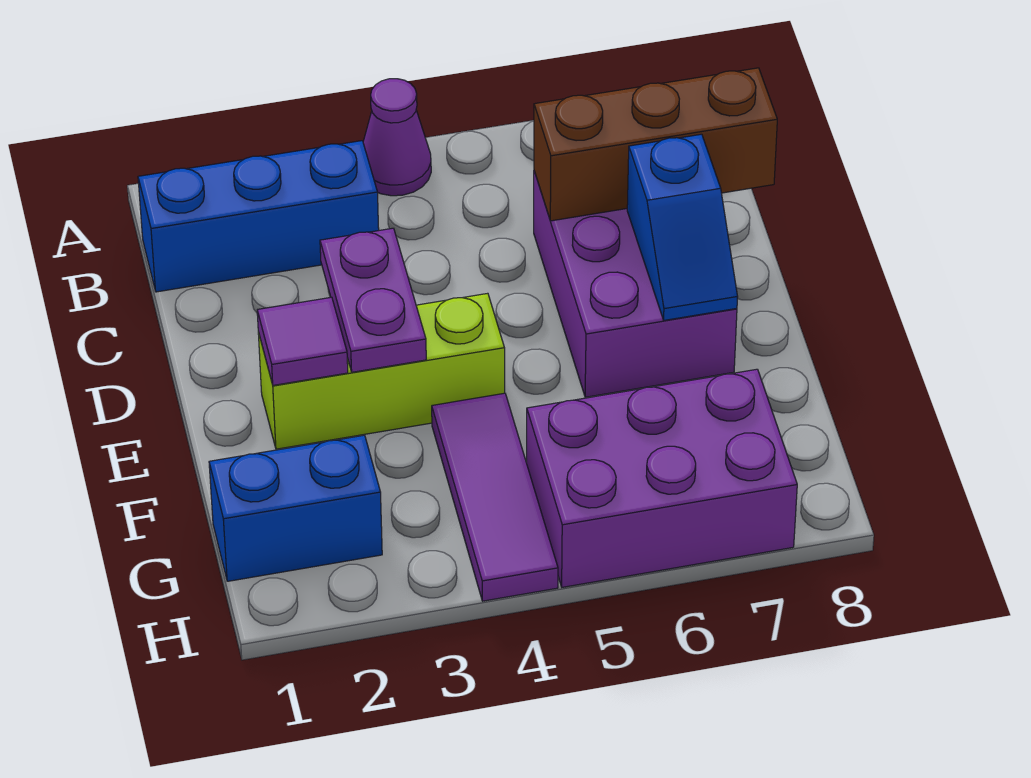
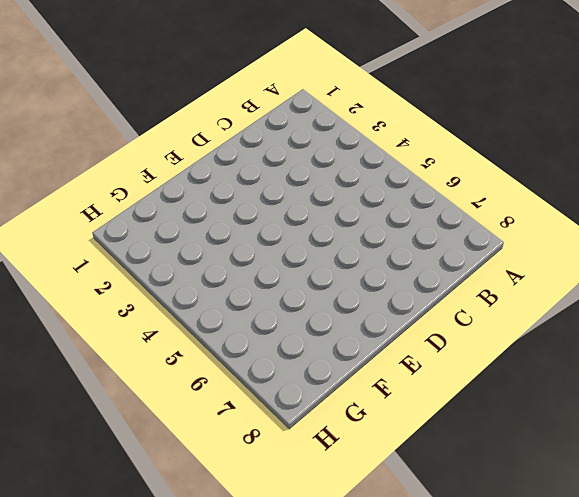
none -> purple 1x1 cone [363,79,431,196]
none -> blue 1x3 brick [138,141,379,292]

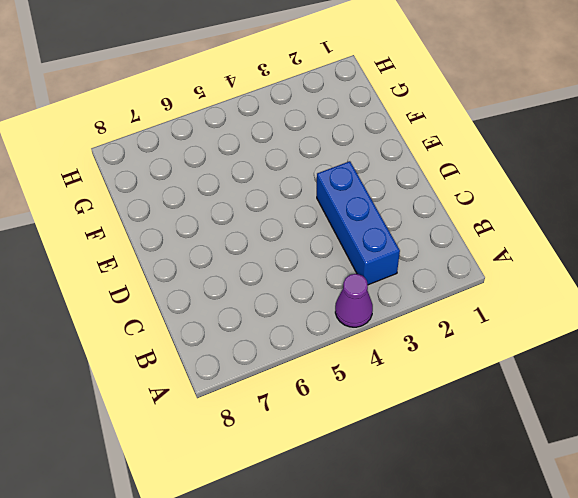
blue 1x3 brick [317,161,400,285] -> blue 1x3 brick turned to [138,141,379,292]
none -> purple 2x3 brick [534,171,737,397]
none -> lime 1x3 brick [258,293,505,449]

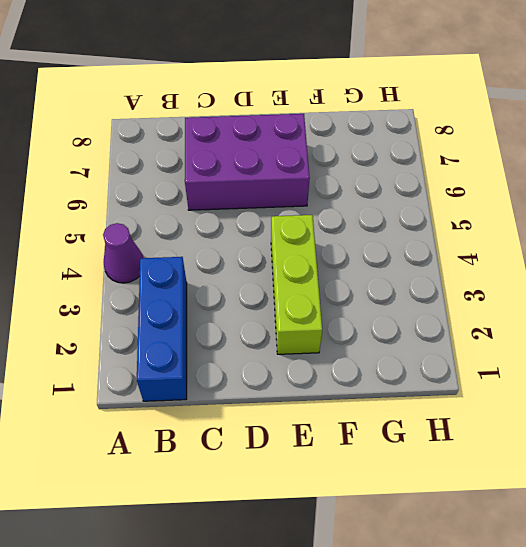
none -> purple 1x3 tile [432,393,558,601]
none -> blue 1x2 brick [209,435,382,581]

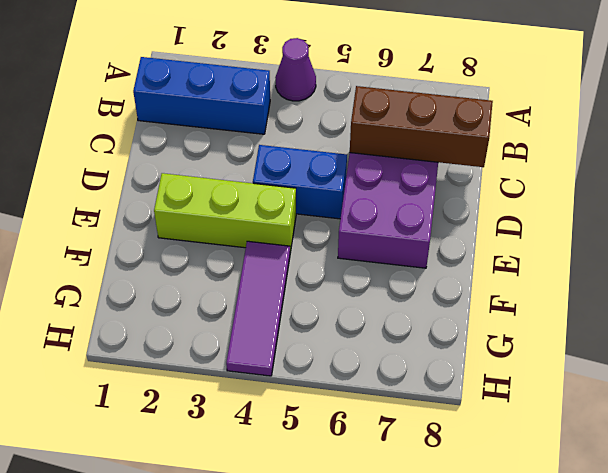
blue 1x2 brick [253,145,347,219] -> blue 1x2 brick moved to [209,435,382,581]
none -> purple 2x3 brick [527,369,797,587]
none -> purple 1x2 plate [320,228,426,372]

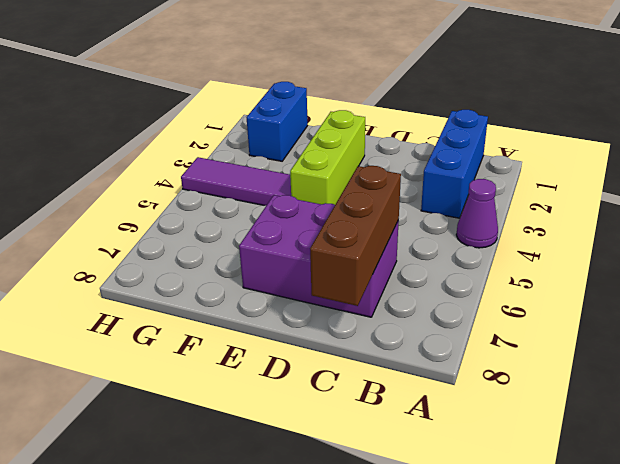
none -> purple 2x3 brick [527,369,797,587]
none -> purple 1x2 plate [320,228,426,372]

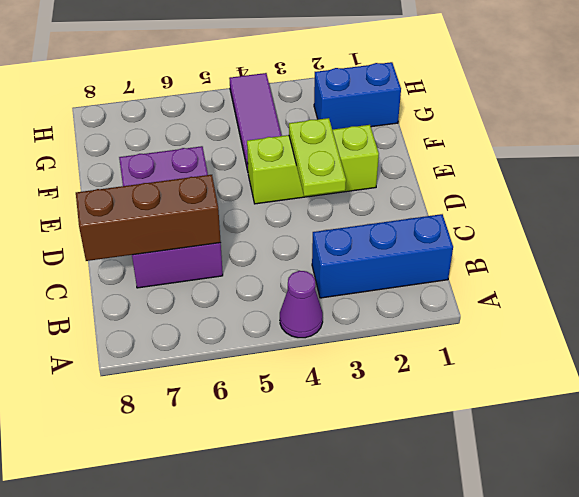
lime 1x2 plate [289,118,346,196] -> purple 1x2 plate [320,228,426,372]
none -> purple 2x3 brick [527,369,797,587]
none -> blue 1x2 slope [627,134,738,320]

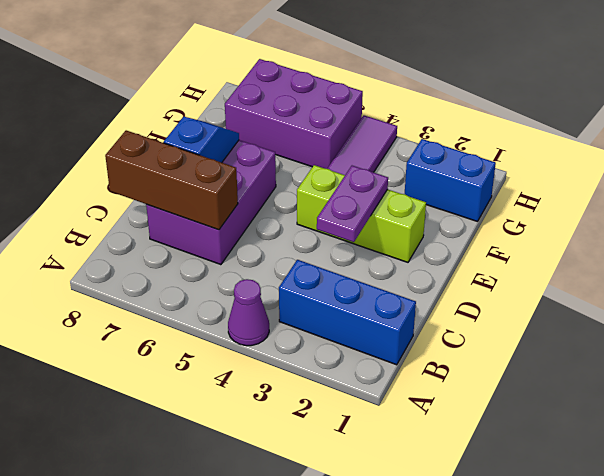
none -> purple 1x1 tile [257,297,348,385]

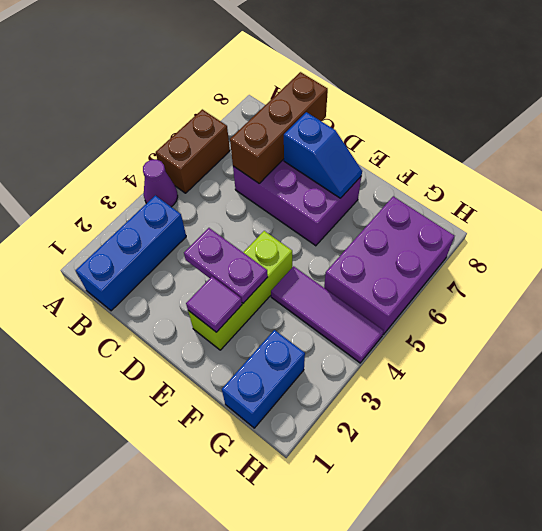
brown 1x2 brick [156,109,230,193] -> none

